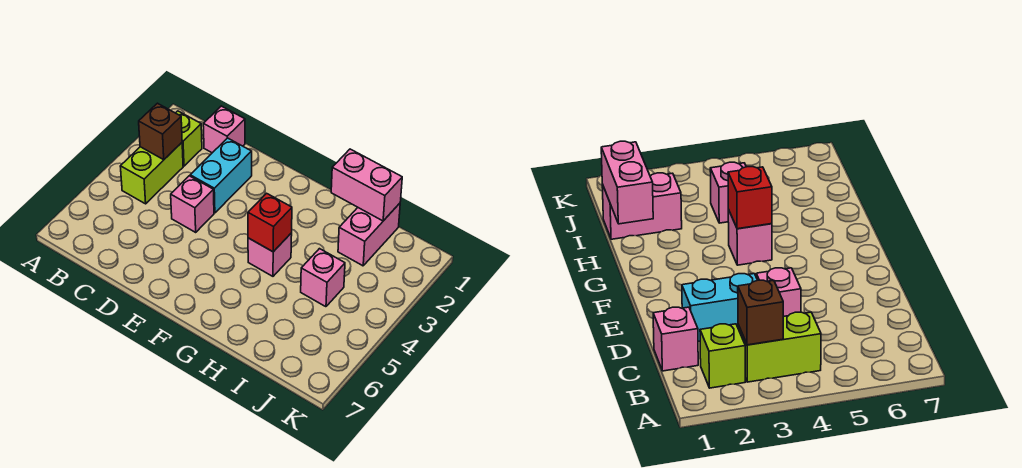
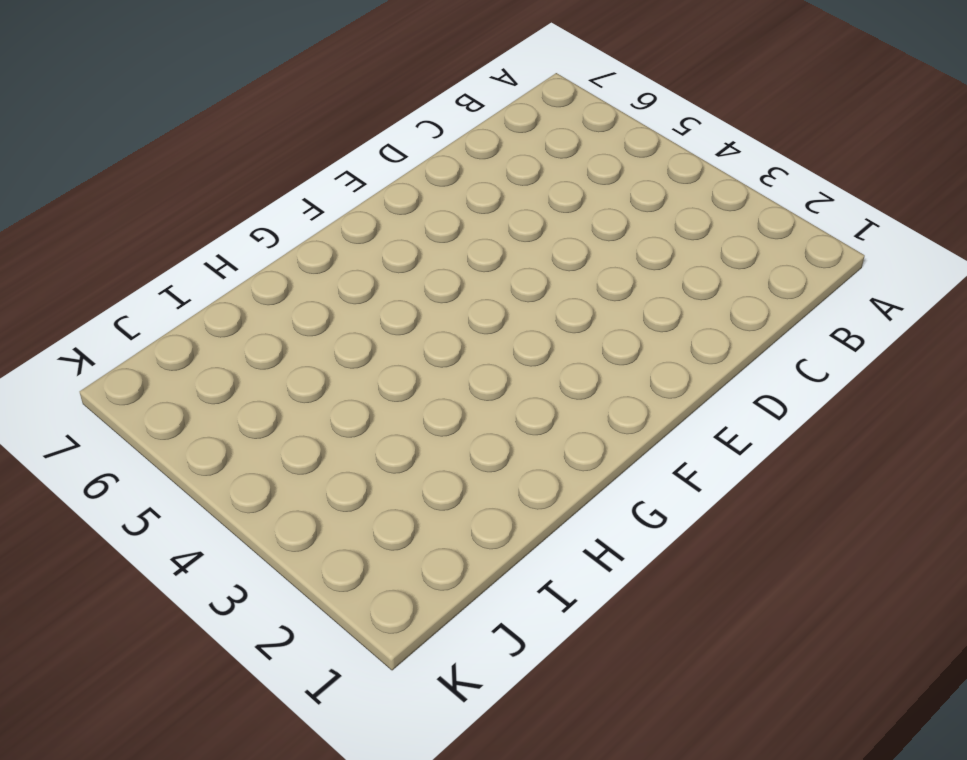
none -> lime 1x1 brick [176,111,202,166]
none -> lime 1x2 brick [120,143,183,204]

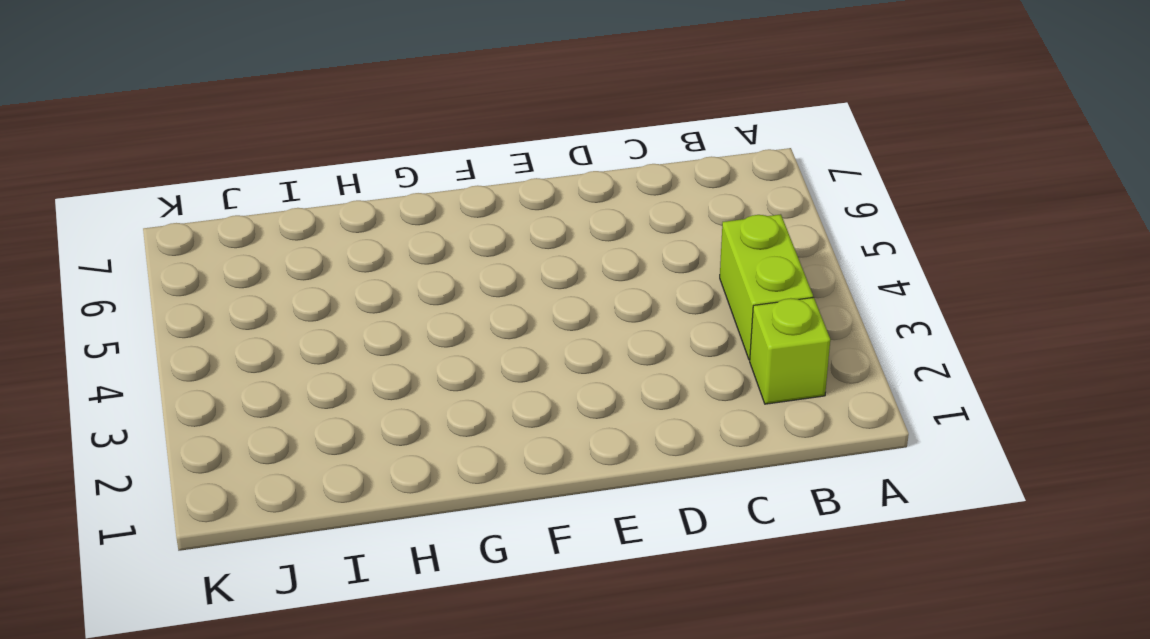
none -> pink 1x1 brick [203,106,245,153]
none -> cyan 1x2 brick [190,138,252,213]

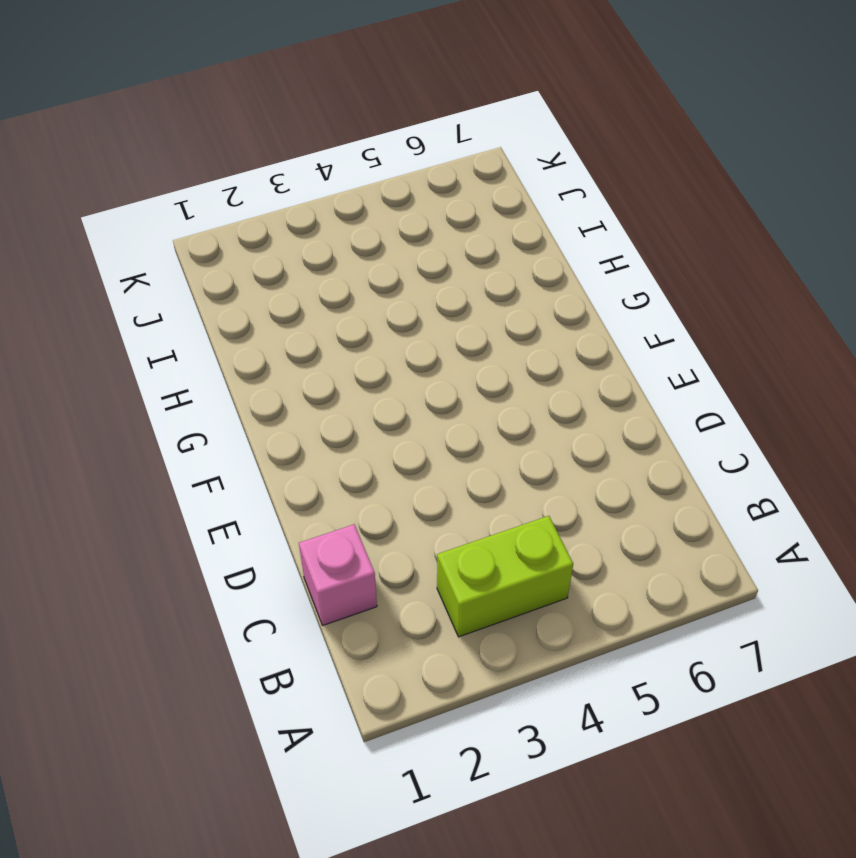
none -> lime 1x1 brick [176,111,202,166]
none -> cyan 1x2 brick [190,138,252,213]

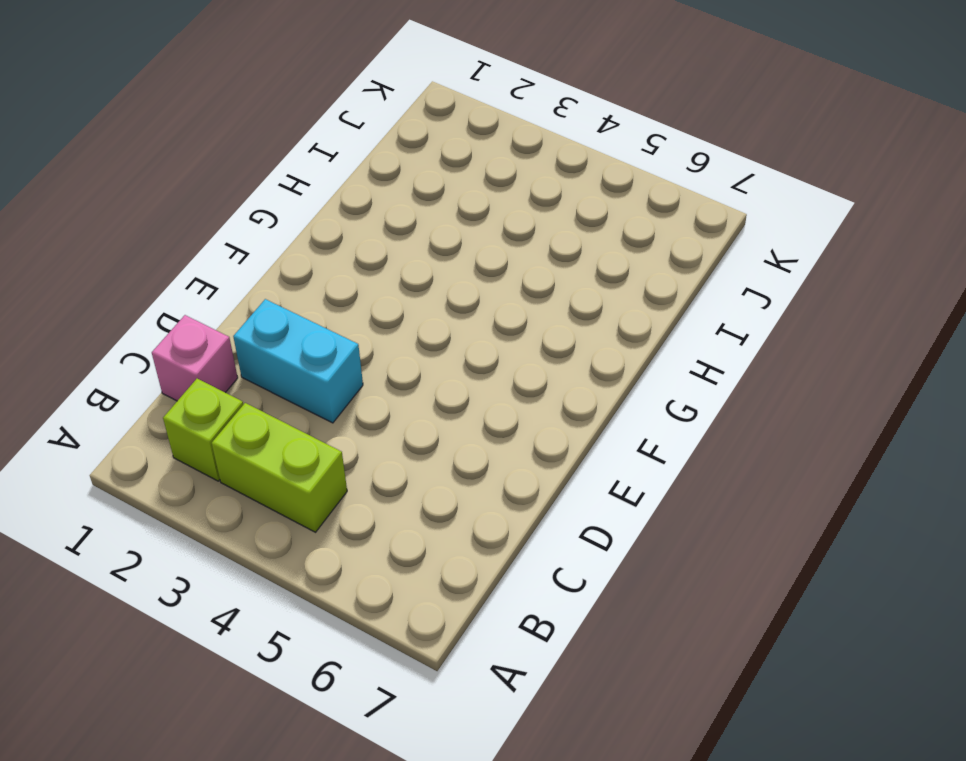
none -> pink 1x1 brick [171,176,214,232]
none -> pink 1x1 brick [248,233,292,276]

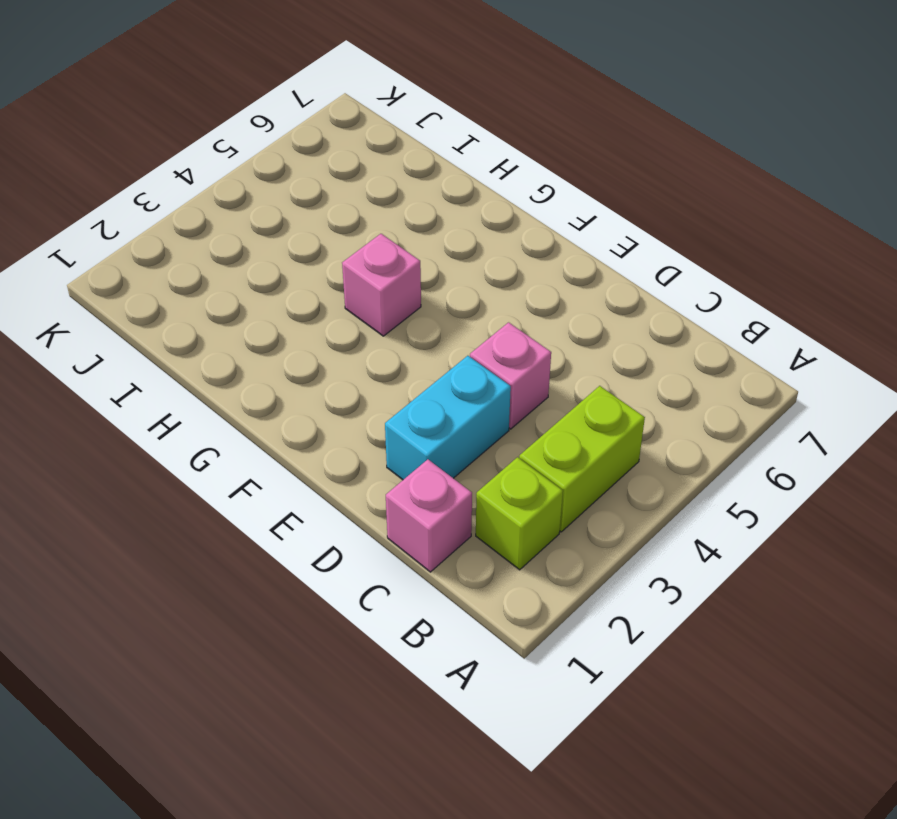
none -> pink 1x2 brick [338,203,400,266]
none -> pink 1x1 brick [301,249,345,307]

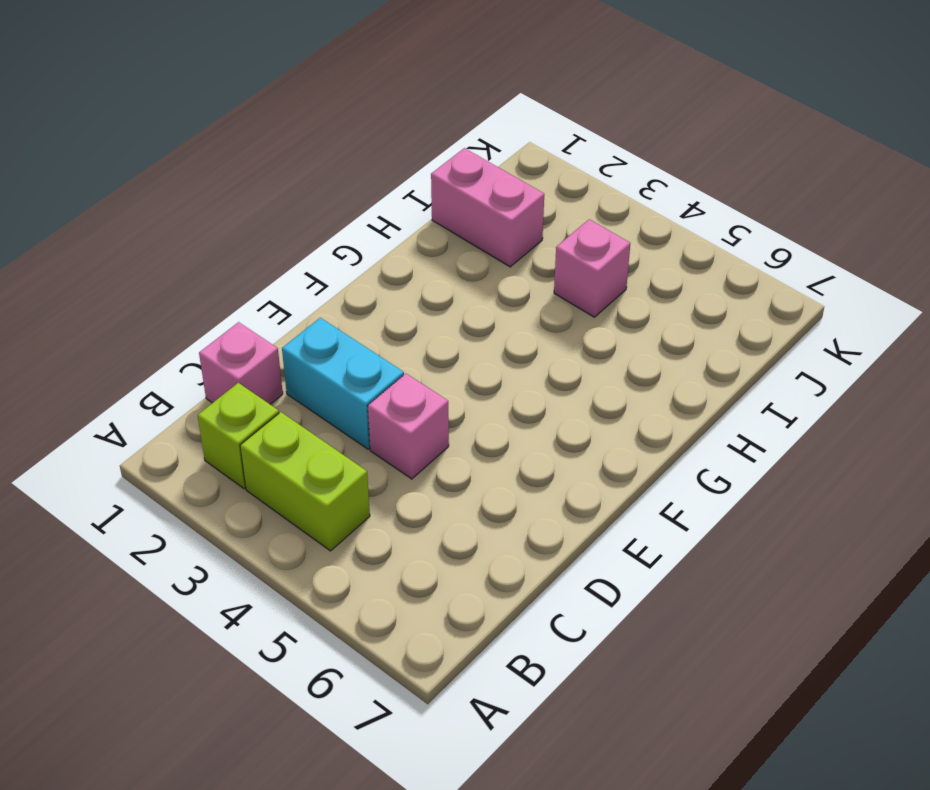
none -> pink 1x1 brick [248,233,292,276]
none -> brown 1x1 brick [139,103,182,160]

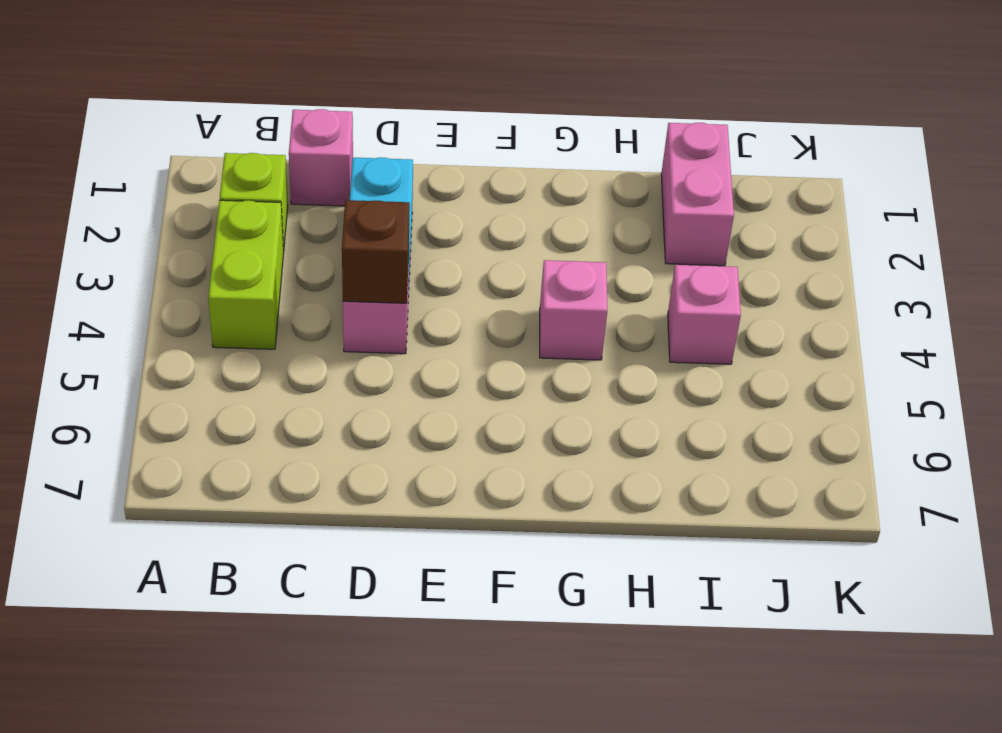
brown 1x1 brick [342,200,410,303] -> brown 1x1 brick moved to [139,103,182,160]
none -> red 1x1 brick [248,193,292,252]
none -> pink 1x2 brick [331,149,402,221]

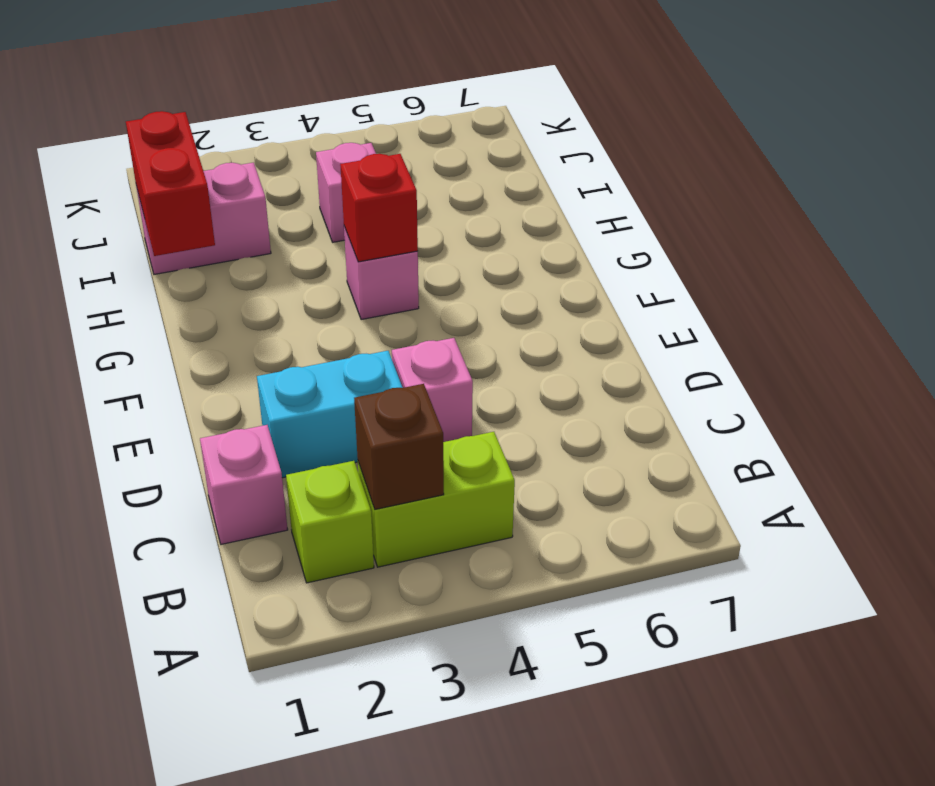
red 1x2 brick [126,111,215,256] -> pink 1x2 brick [331,149,402,221]

